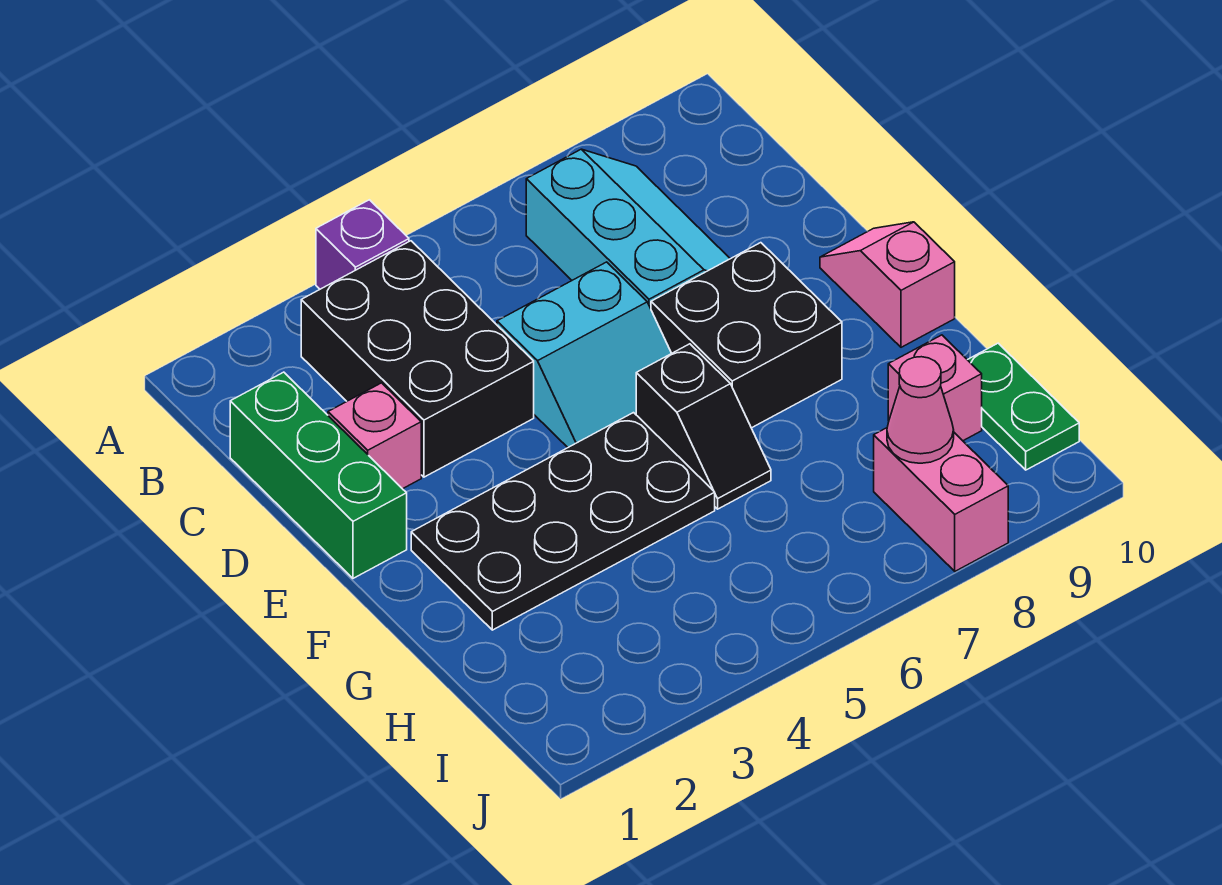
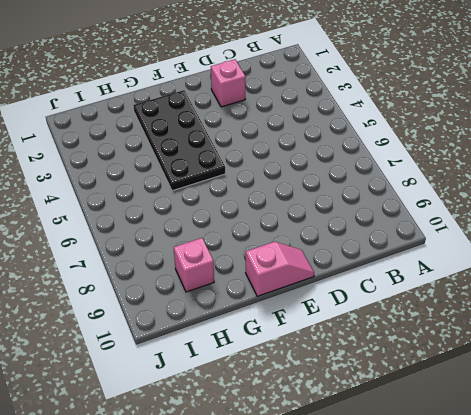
none -> purple 1x1 brick [316,200,409,289]
none -> black 2x3 brick [301,241,534,477]
none -> cyan 2x3 slope [526,149,730,309]

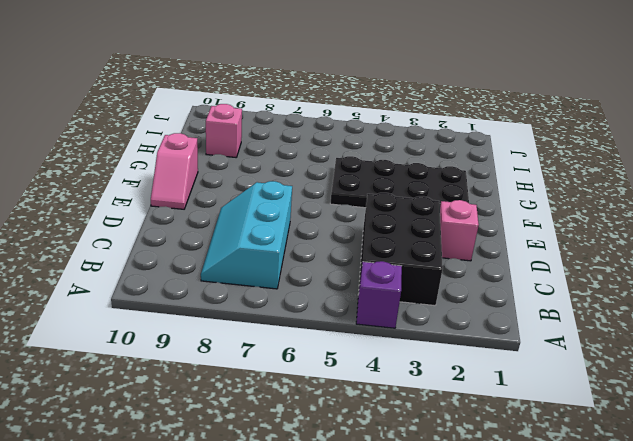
none -> green 1x3 brick [230,372,407,578]
none -> cyan 2x2 slope [497,262,671,447]
none -> black 2x2 brick [651,243,842,428]

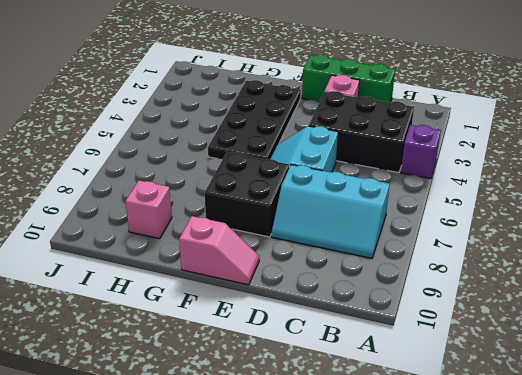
none -> black 1x2 slope [636,344,771,509]
none -> green 1x2 plate [968,343,1079,470]
none -> pink 1x2 brick [874,428,1008,571]

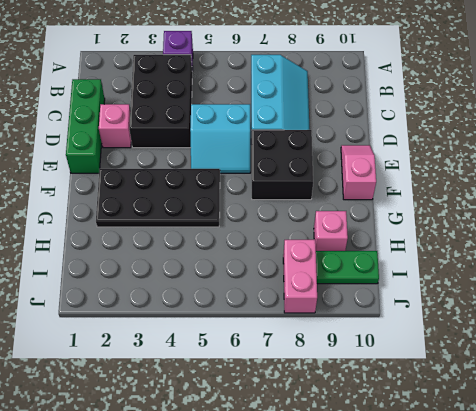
green 1x2 plate [316,251,379,284] -> green 1x2 plate turned to [968,343,1079,470]
none -> black 1x2 slope [636,344,771,509]
none -> pink 1x1 cone [887,357,954,463]

